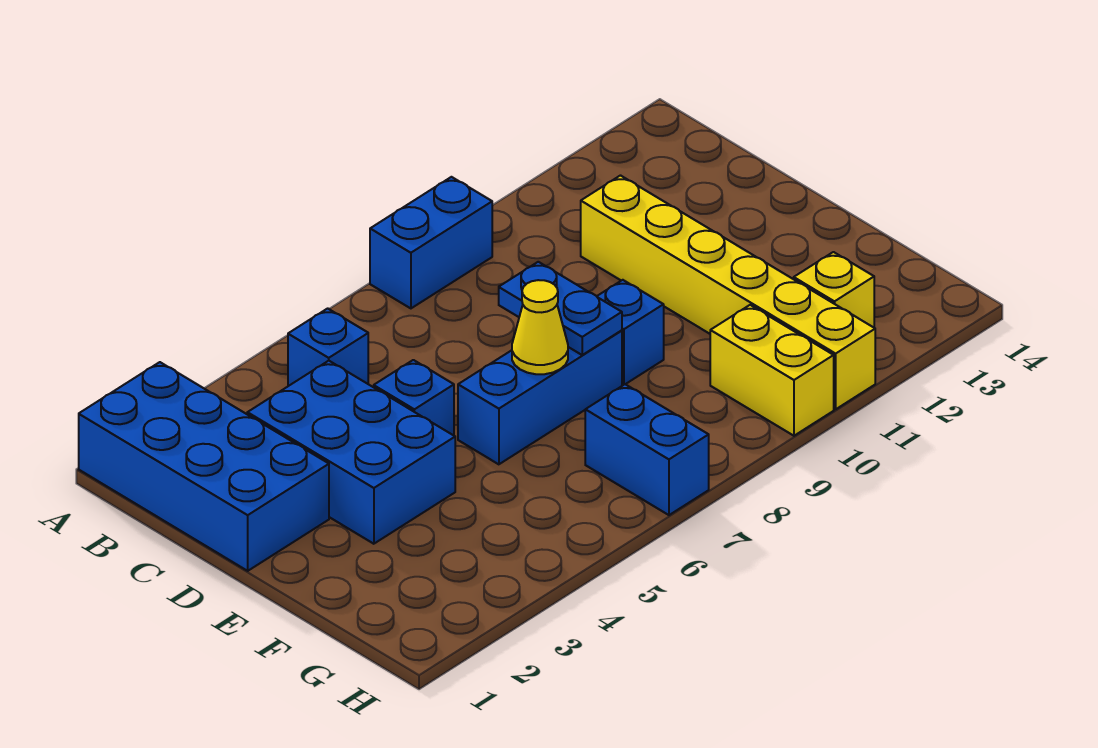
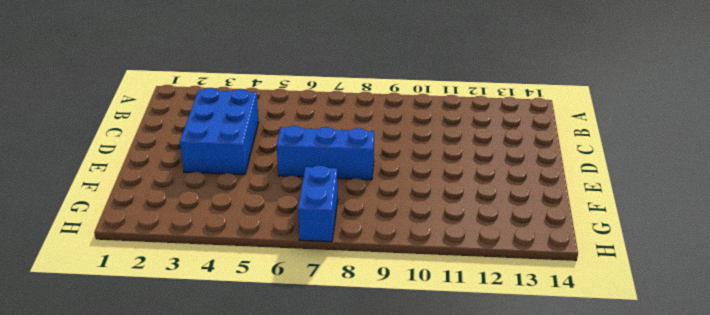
none -> blue 2x4 brick [79,362,329,571]
none -> blue 1x2 brick [370,177,492,308]
none -> blue 1x1 brick [288,308,368,386]

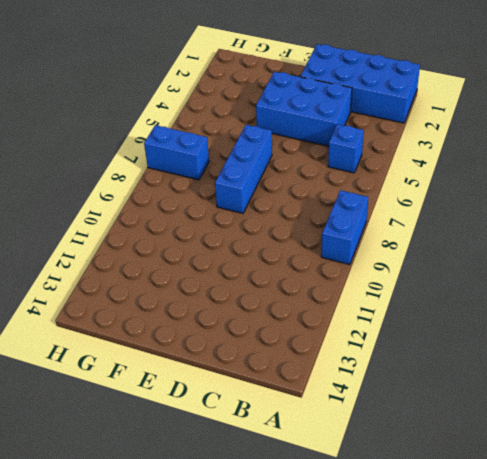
none -> yellow 1x6 brick [581,176,875,409]
none -> blue 1x1 brick [374,360,454,435]
none -> blue 1x1 brick [597,280,664,385]

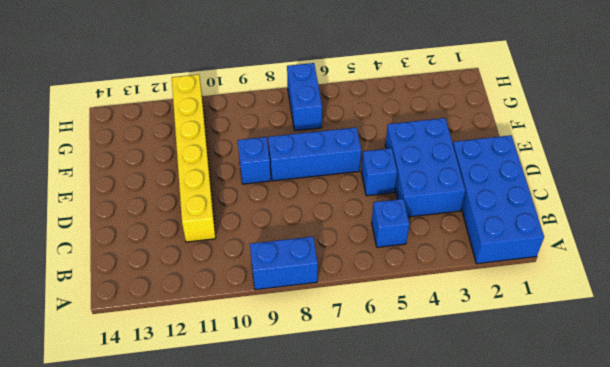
none -> yellow 1x2 brick [710,305,834,436]
none -> yellow 1x1 brick [794,252,874,327]
none -> blue 1x2 plate [499,262,622,355]

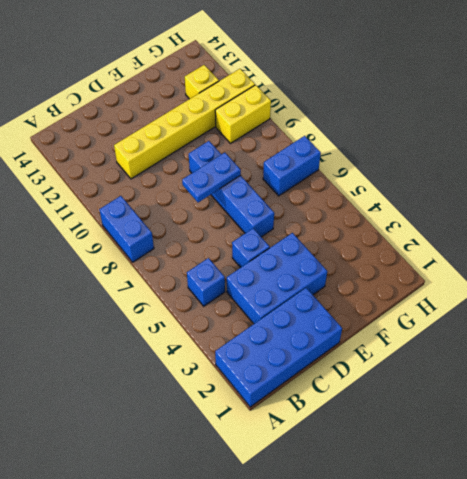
none -> yellow 1x1 cone [512,280,568,374]

